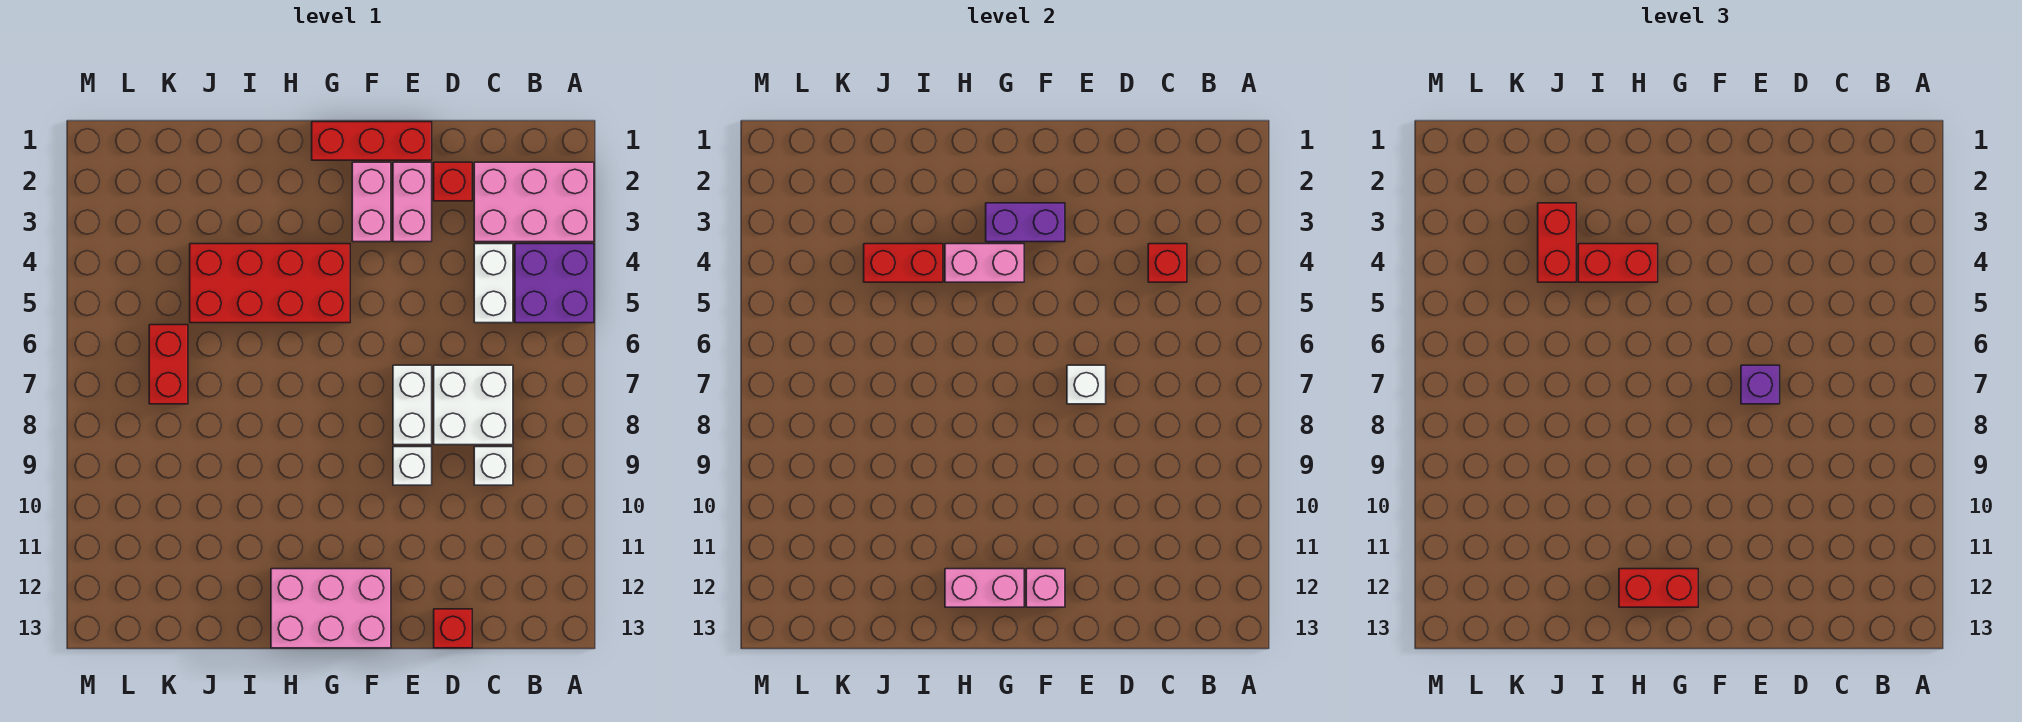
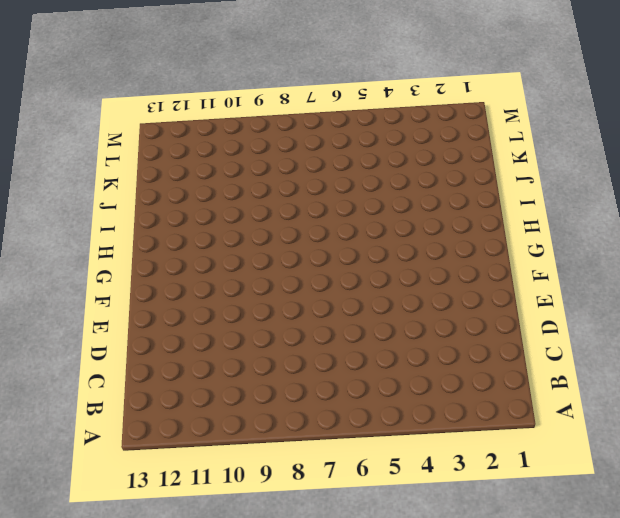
none -> pink 2x3 brick [474,162,594,242]
none -> purple 2x2 brick [515,244,594,323]
none -> white 1x2 brick [474,244,513,323]

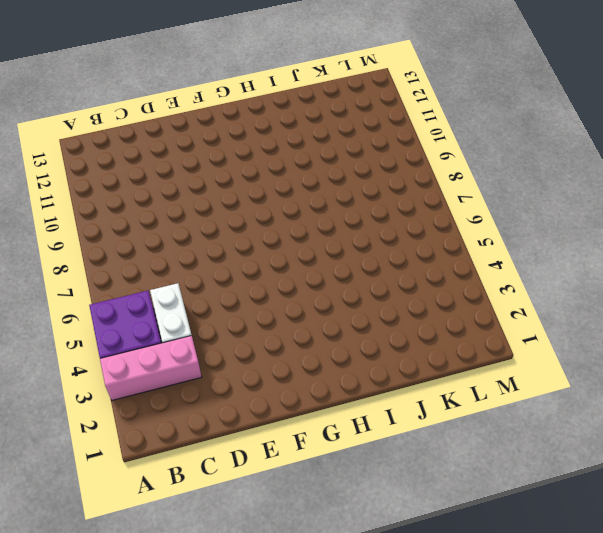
pink 1x3 brick [100,336,202,400] -> pink 2x3 brick [474,162,594,242]
none -> white 2x2 brick [434,365,513,445]
none -> white 1x1 brick [474,447,513,485]
none -> red 1x1 brick [434,162,472,201]

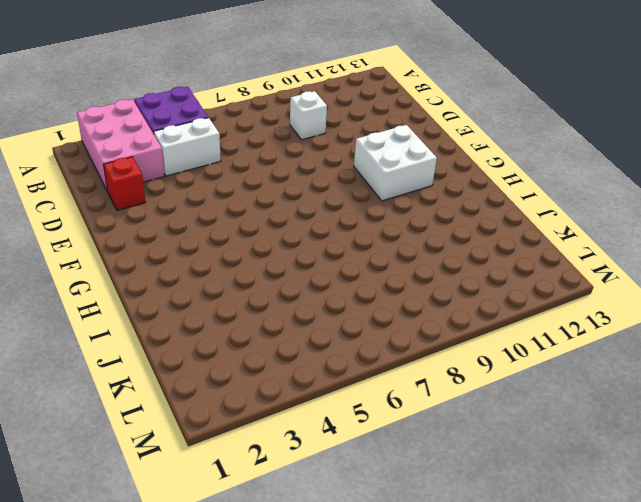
white 2x2 brick [354,125,437,201] -> white 2x2 brick moved to [434,365,513,445]
none -> red 1x1 brick [434,609,472,648]
none -> red 1x3 brick [312,122,432,160]
none -> pink 1x2 brick [393,162,432,242]

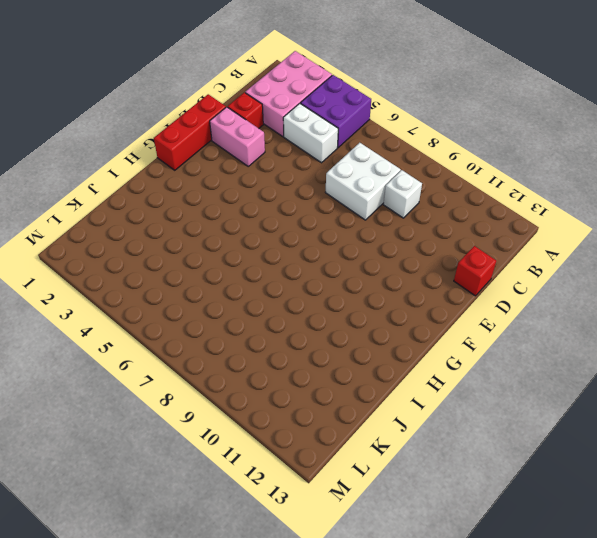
none -> white 1x2 brick [393,365,432,445]
none -> white 1x1 brick [393,447,432,485]
none -> pink 1x2 brick [352,162,391,242]

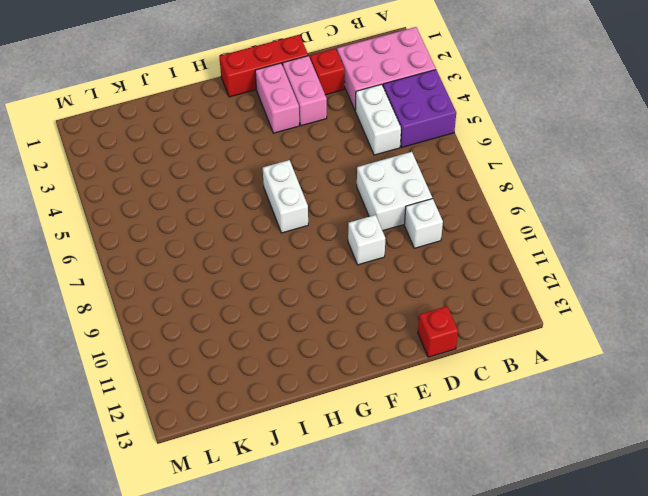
white 1x2 brick [263,160,308,233] -> white 1x2 brick moved to [393,365,432,445]
none -> pink 2x3 brick [271,569,391,648]
none -> red 2x4 brick [190,244,350,323]
none -> red 1x2 brick [149,325,188,404]

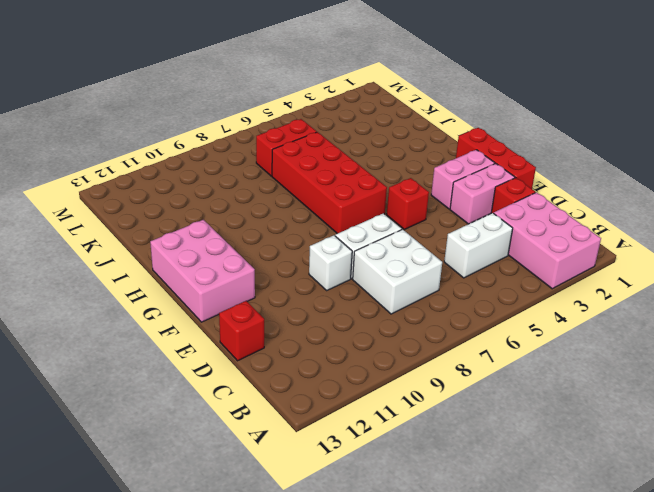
red 1x1 brick [387,178,429,229] -> red 1x1 brick moved to [1148,244,1187,282]
red 2x4 brick [272,132,387,234] -> red 2x4 brick moved to [190,244,350,323]
none -> purple 2x2 brick [515,244,594,323]
none -> white 1x1 brick [474,447,513,485]
none -> white 1x1 brick [1067,365,1106,404]

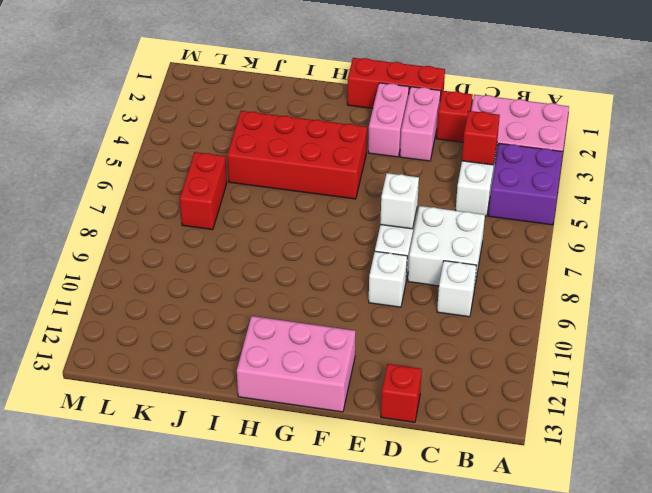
none -> purple 1x2 brick [986,203,1065,242]
none -> pink 1x1 brick [1026,569,1065,607]
none -> pink 1x2 brick [945,244,1024,282]

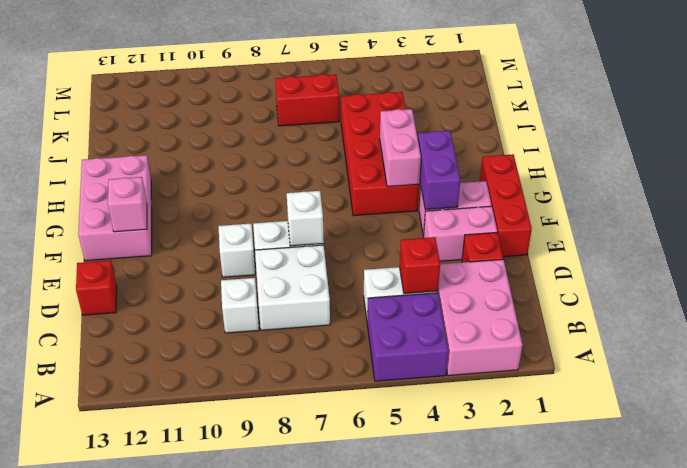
none -> pink 1x2 brick [945,569,1024,607]
none -> red 1x2 brick [864,244,943,282]
none -> purple 1x1 brick [1741,365,1780,404]

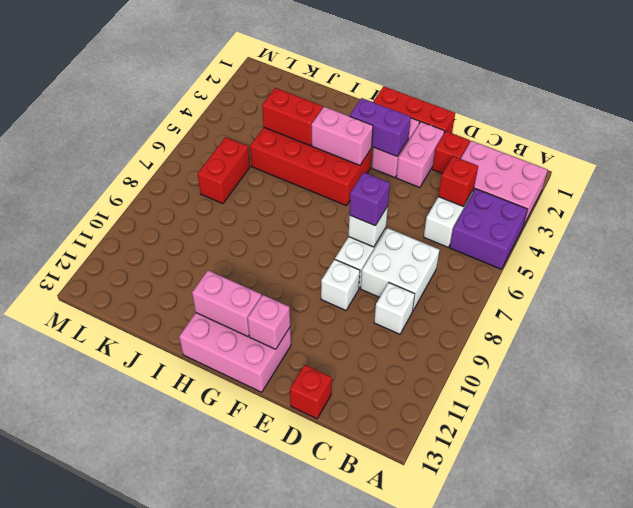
none -> red 1x2 brick [1619,569,1698,607]
none -> red 1x2 brick [1578,244,1658,282]
none -> red 1x2 brick [1538,203,1576,282]

